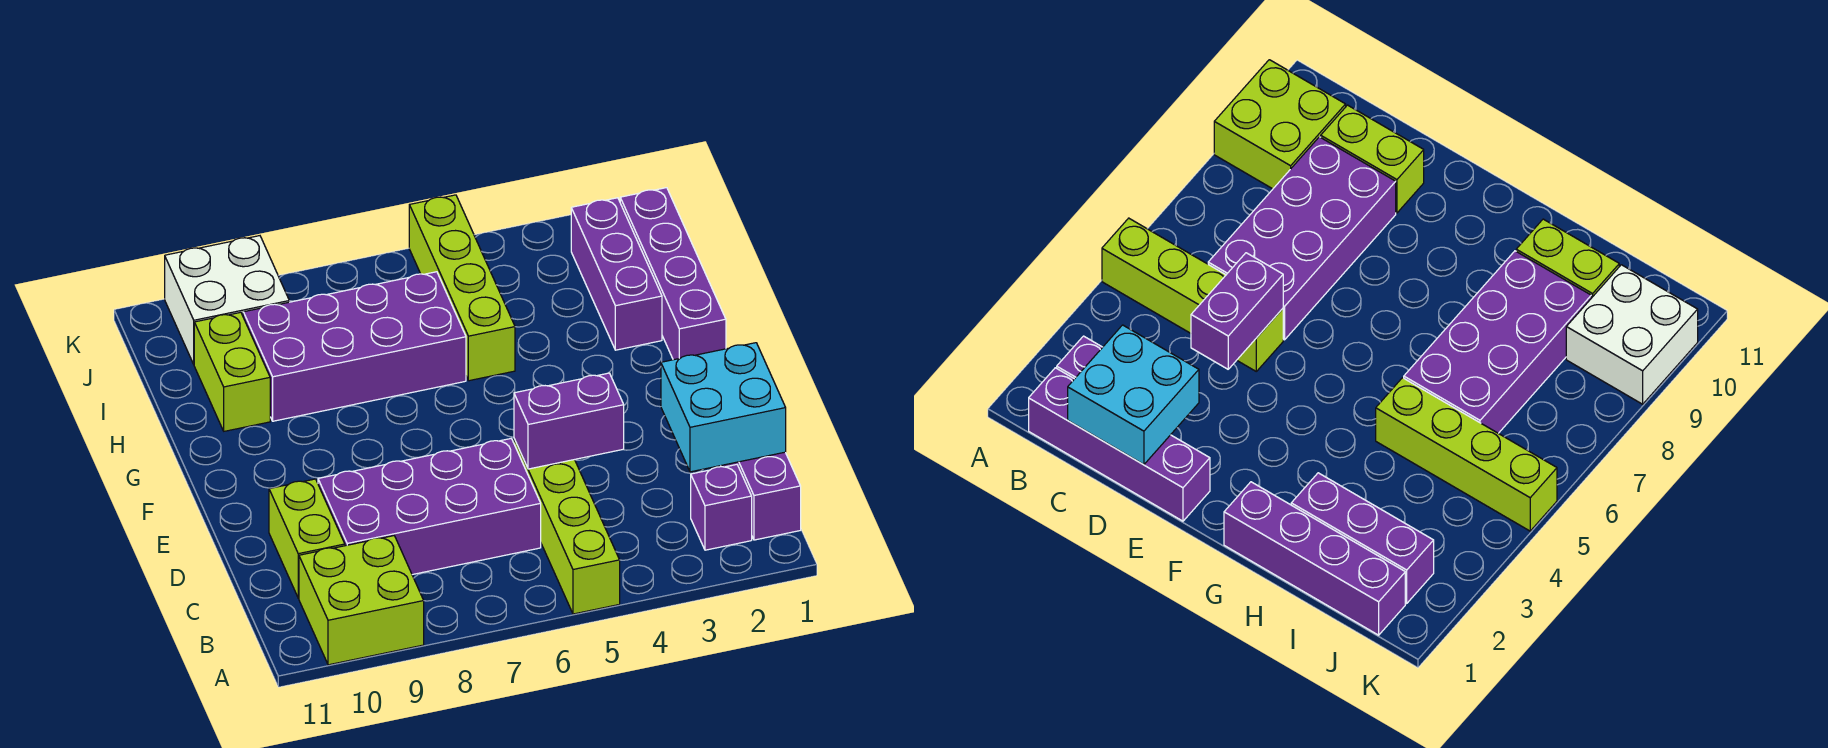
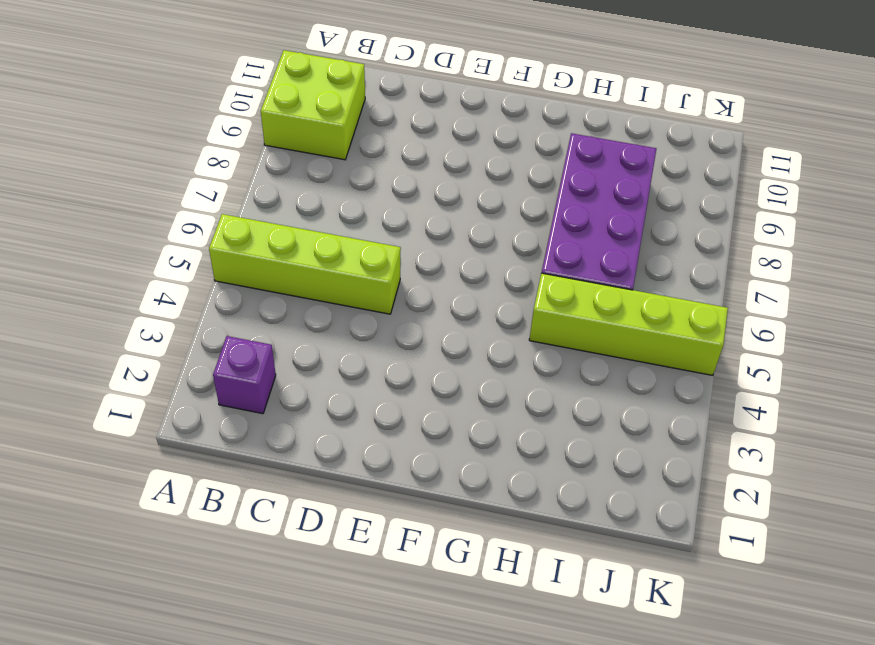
none -> purple 1x4 brick [721,452,801,540]
none -> purple 2x4 brick [318,439,541,575]
none -> lime 1x2 brick [269,479,345,598]

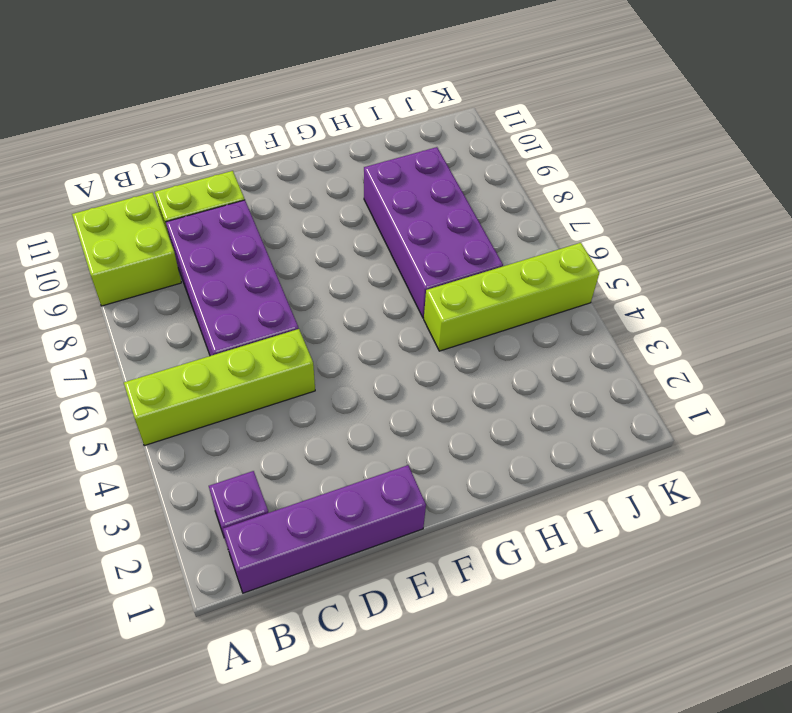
none -> purple 1x4 brick [620,188,726,360]
none -> purple 1x3 brick [571,198,662,350]
none -> lime 1x2 brick [194,312,270,431]

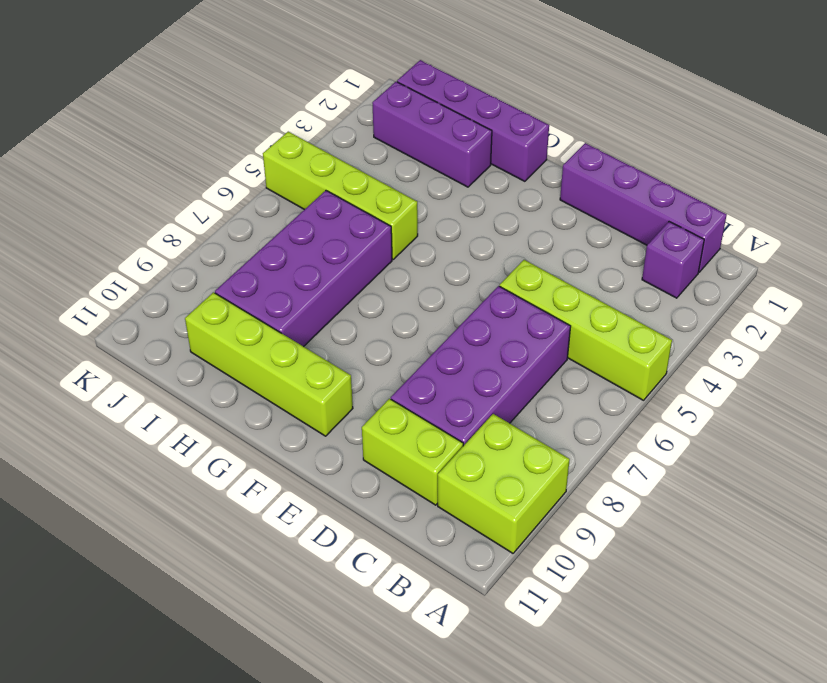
lime 1x4 brick [185,292,353,436] -> lime 1x2 brick [194,312,270,431]
none -> white 2x2 brick [165,236,289,364]
none -> cyan 2x2 brick [661,343,786,472]
none -> purple 1x2 brick [514,373,624,469]

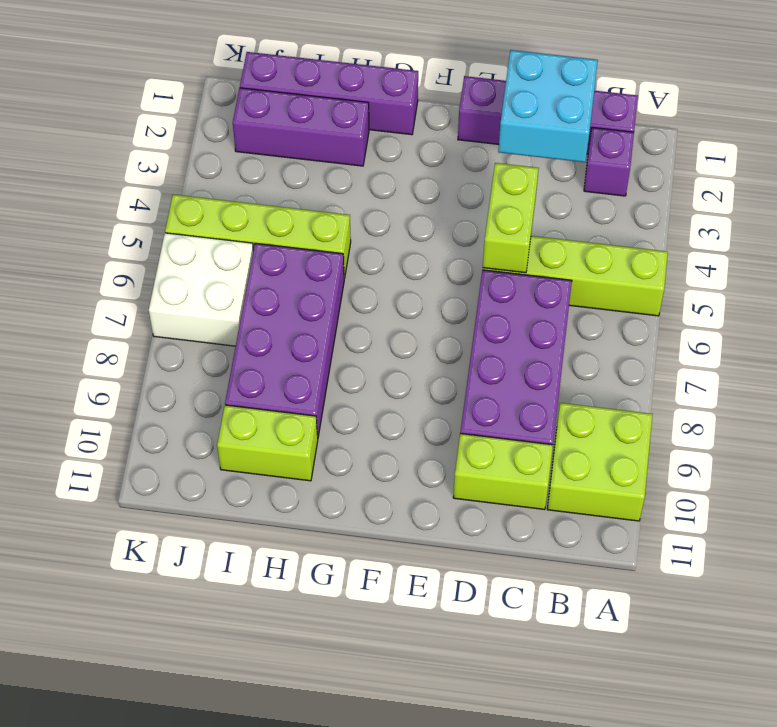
lime 1x2 brick [483,163,539,273] -> purple 1x2 brick [514,373,624,469]
white 2x2 brick [149,233,253,346] -> white 2x2 brick moved to [165,236,289,364]

